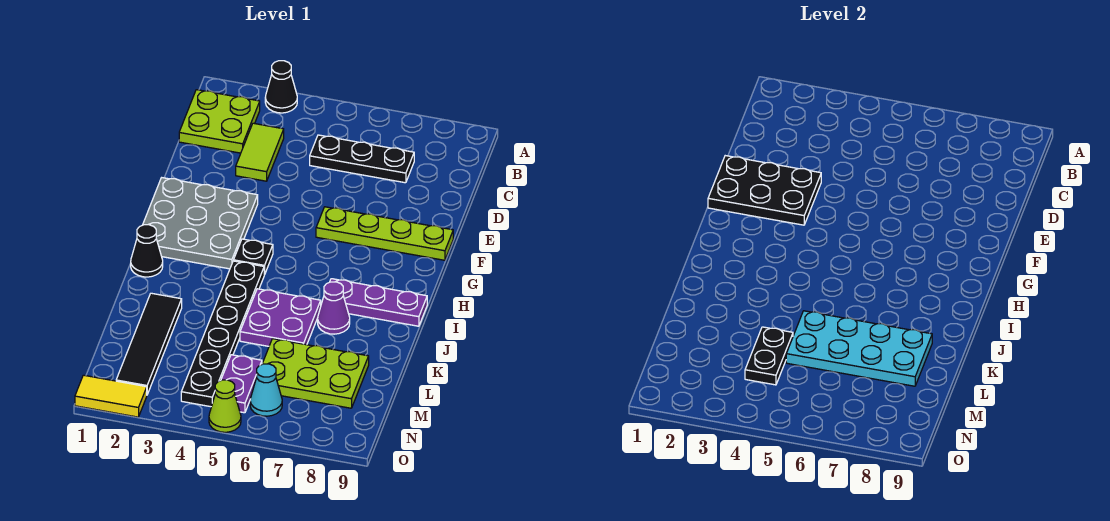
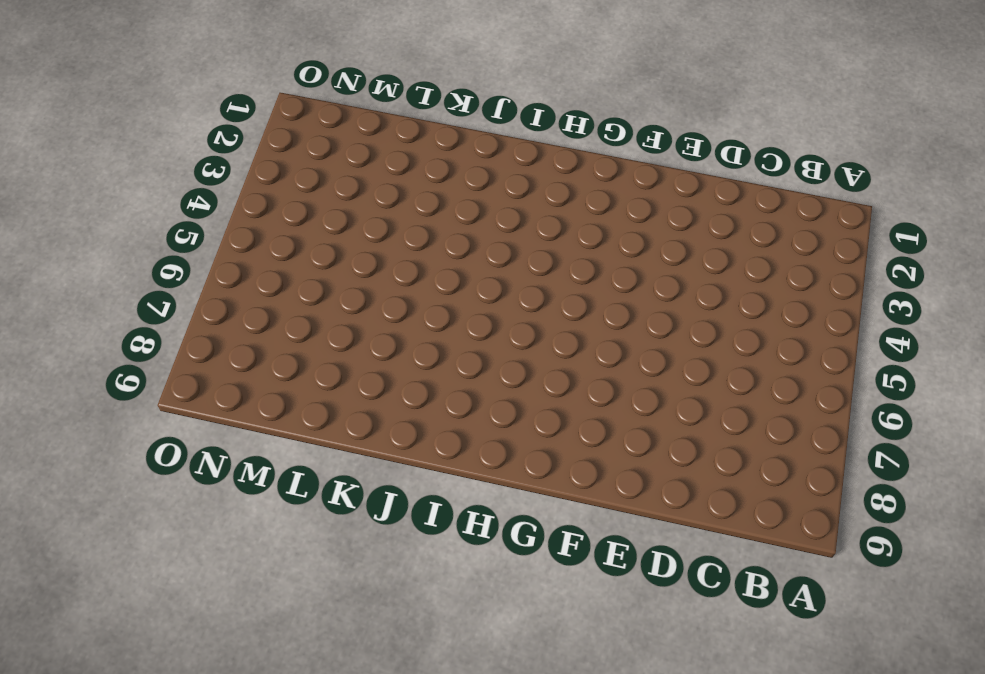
none -> black 1x1 cone [265,61,297,113]
none -> lime 2x2 plate [179,90,260,153]
none -> lime 1x2 tile [236,123,284,181]

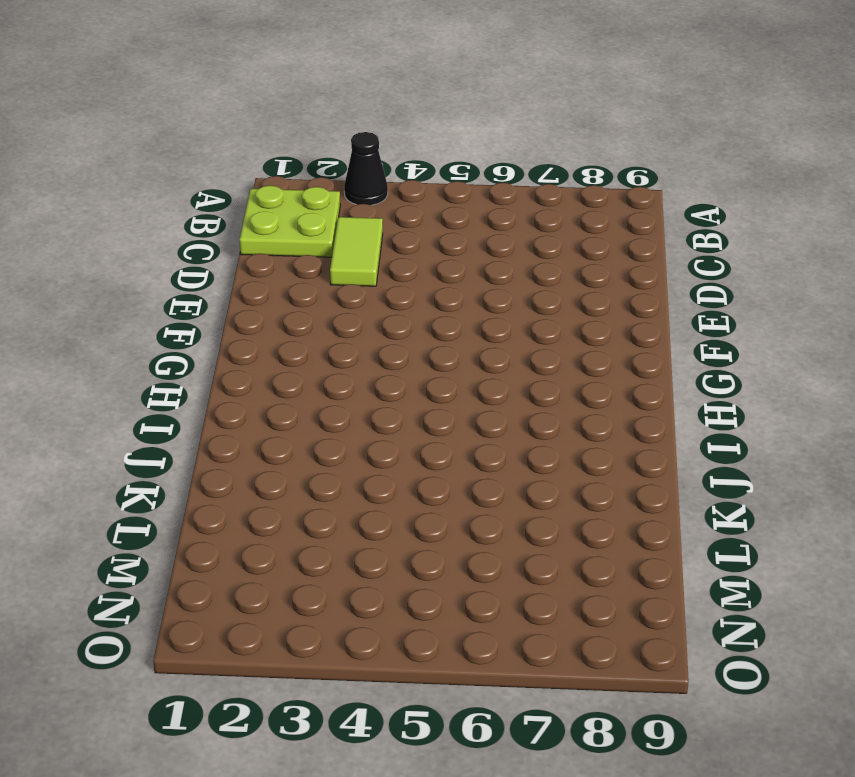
none -> black 1x3 plate [310,135,414,183]
none -> grey 3x3 plate [143,178,258,269]
none -> lime 1x4 plate [316,207,453,260]

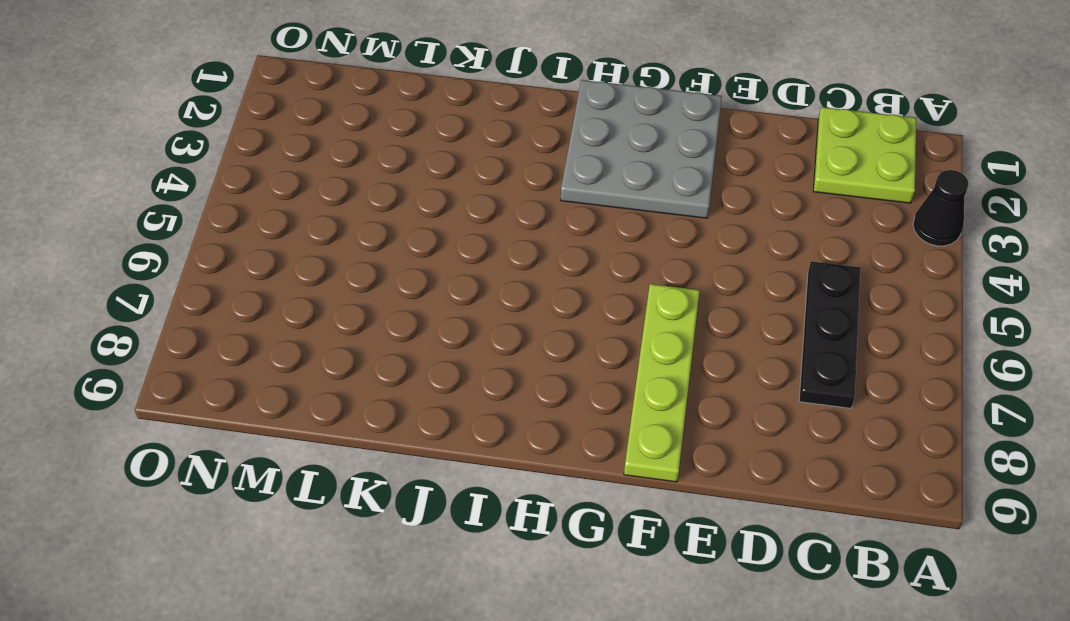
none -> lime 1x2 tile [236,123,284,181]
none -> black 1x1 plate [234,239,273,275]
none -> black 1x1 cone [131,225,163,277]

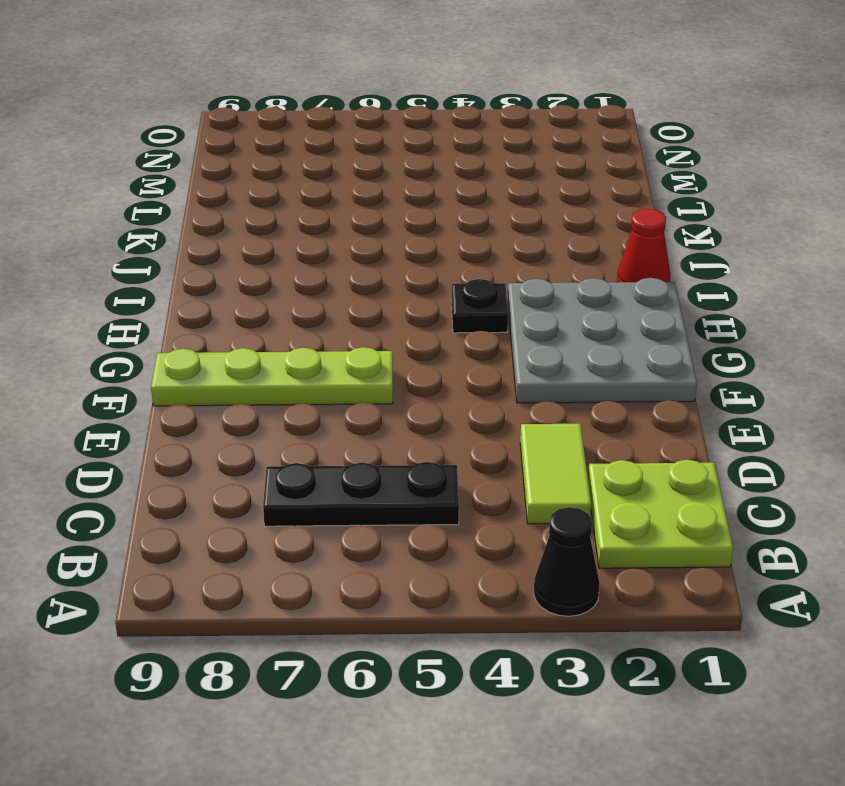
red 1x1 cone [617,209,670,282] -> black 1x1 cone [131,225,163,277]
none -> black 1x6 plate [181,261,264,407]
none -> purple 1x3 plate [330,279,427,326]
none -> purple 2x2 plate [240,289,321,346]

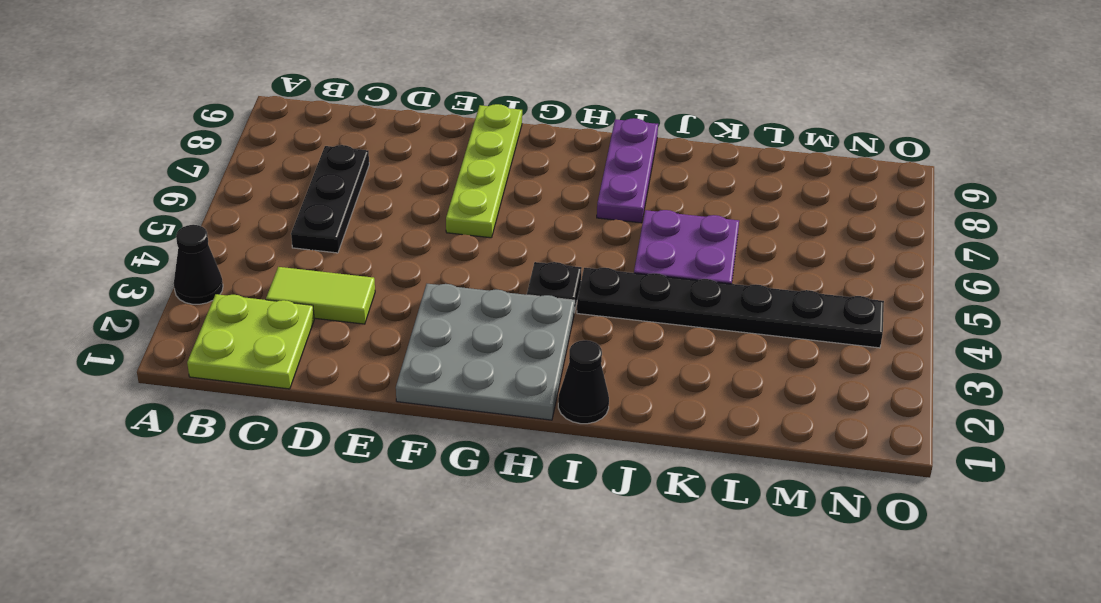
none -> purple 1x1 cone [318,282,350,334]
none -> black 1x4 tile [116,293,182,394]
none -> lime 2x3 plate [262,339,369,408]

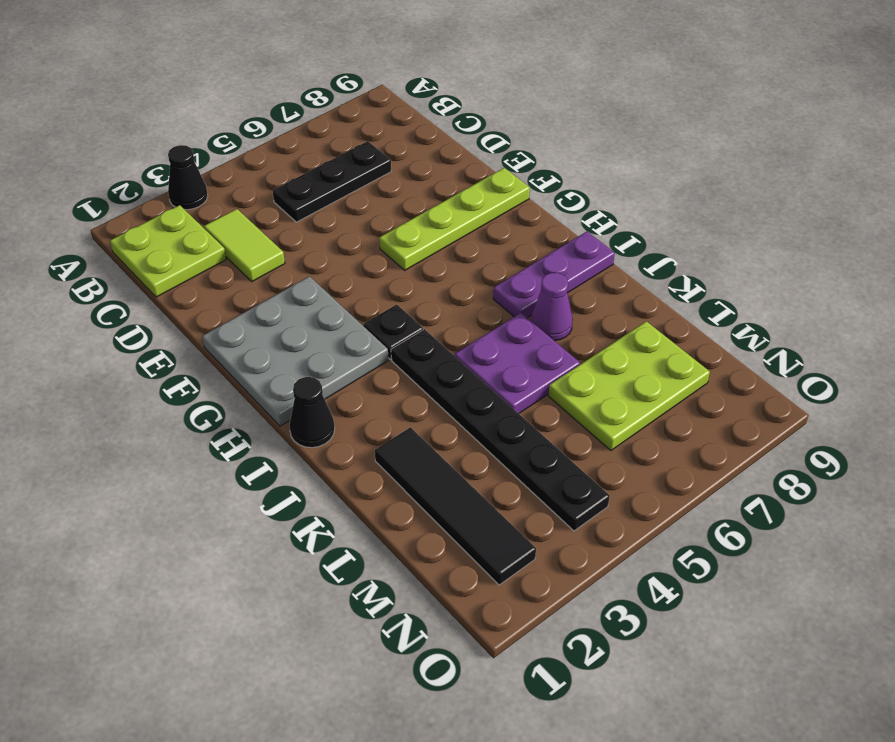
none -> purple 1x2 plate [221,355,262,413]
none -> cyan 1x1 cone [250,364,282,416]
none -> yellow 1x2 tile [75,375,147,417]

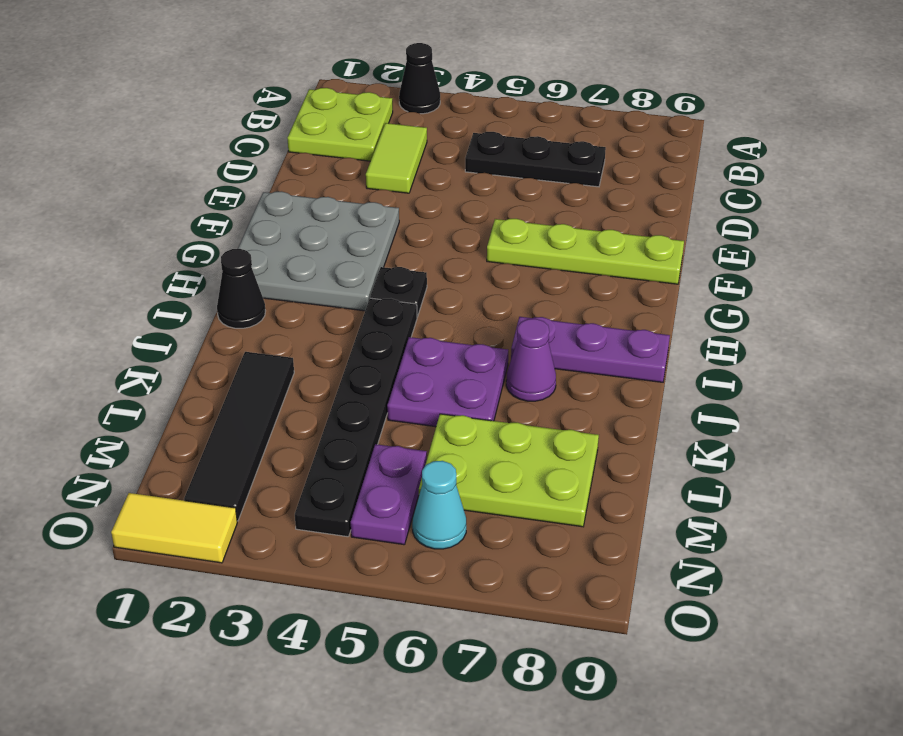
none -> lime 1x1 cone [209,380,241,432]
none -> black 2x3 plate [708,156,821,225]
none -> cyan 2x4 plate [786,311,932,386]

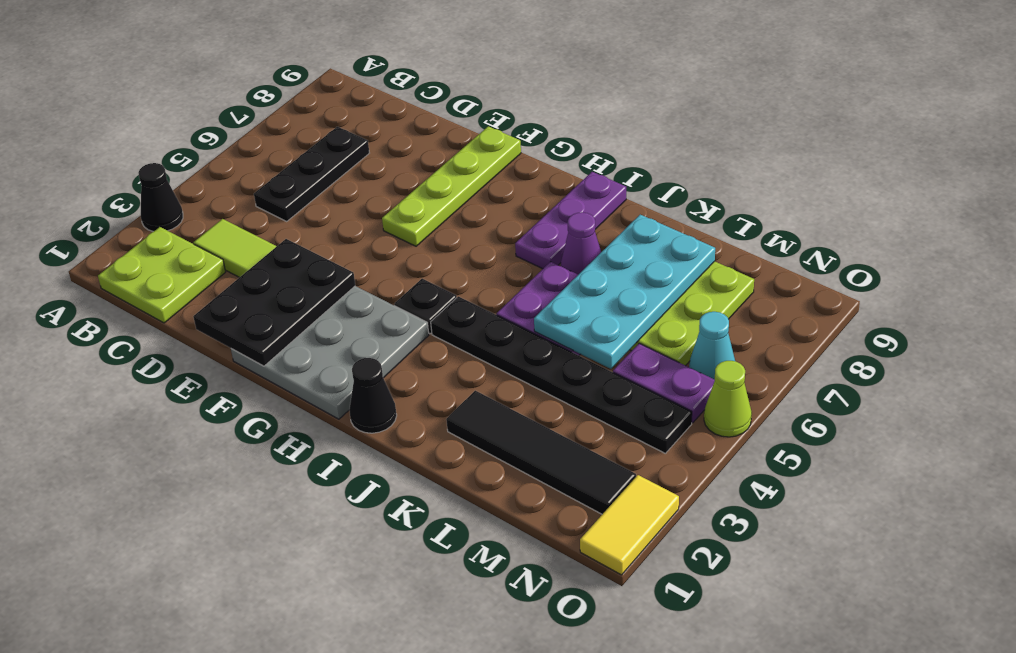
none -> black 1x2 plate [745,327,793,385]

